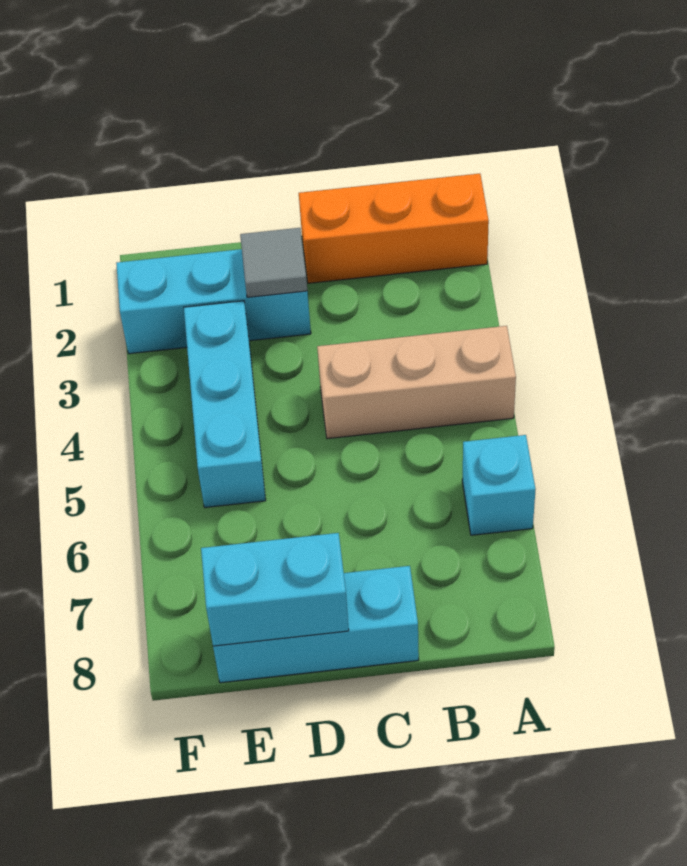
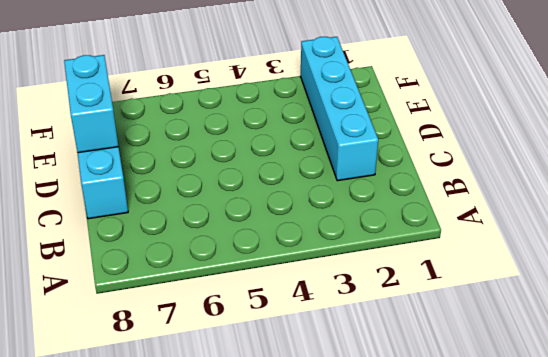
cyan 1x4 brick [301,37,378,181] -> cyan 1x3 brick [116,249,311,354]
none -> orange 1x3 brick [299,174,489,283]
none -> tan 1x3 brick [317,326,516,439]

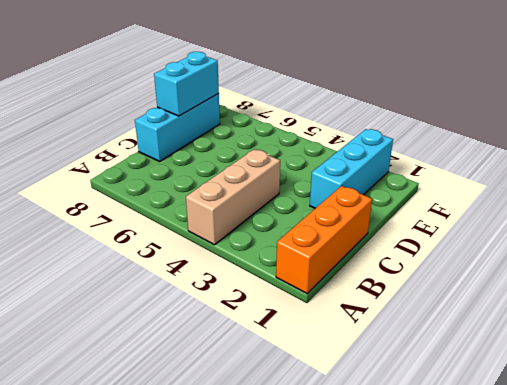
none -> cyan 1x1 brick [462,435,536,535]
none -> cyan 1x3 brick [184,301,266,507]

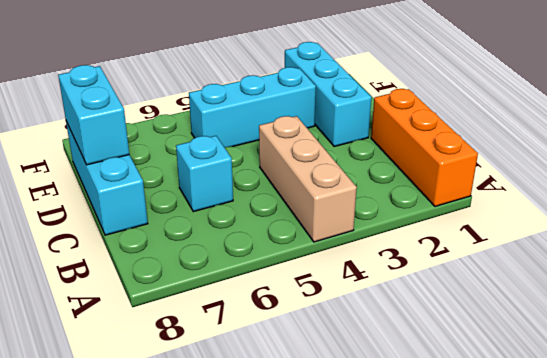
cyan 1x1 brick [176,136,233,212] -> cyan 1x1 brick moved to [462,435,536,535]
none -> grey 1x1 tile [240,228,307,297]

